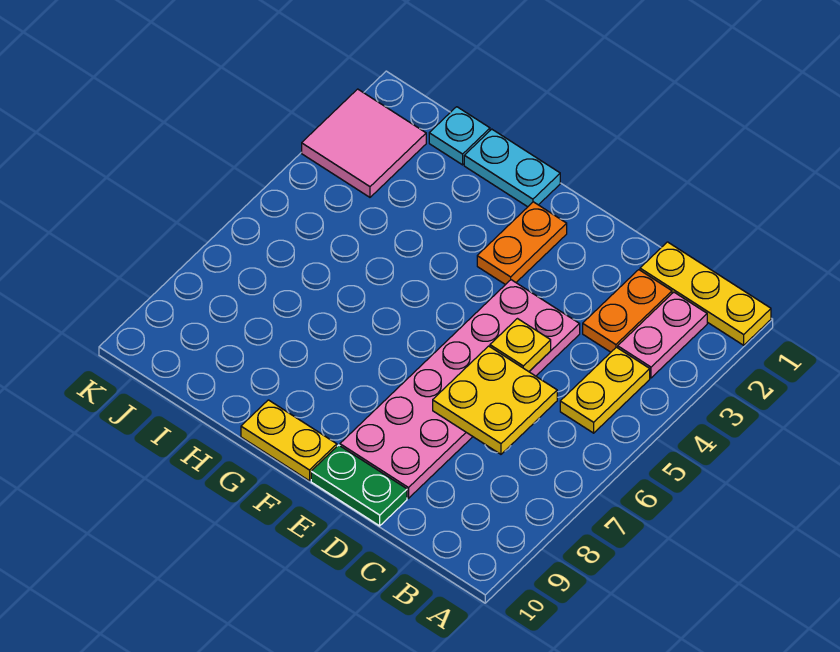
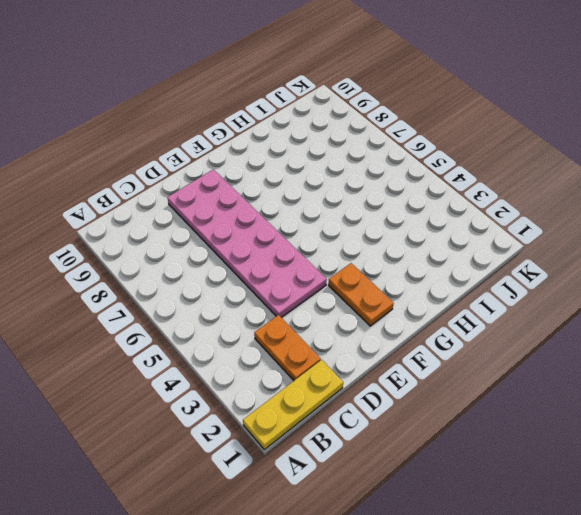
none -> pink 1x2 plate [618,292,707,378]
none -> yellow 1x2 plate [560,347,650,433]
none -> green 1x2 plate [311,445,407,526]

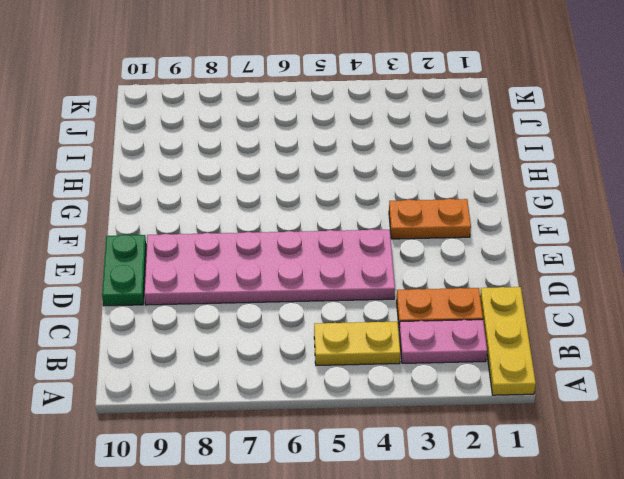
none -> yellow 1x2 plate [241,400,337,481]
none -> cyan 1x2 plate [464,129,560,207]
none -> cyan 1x1 plate [429,107,490,165]

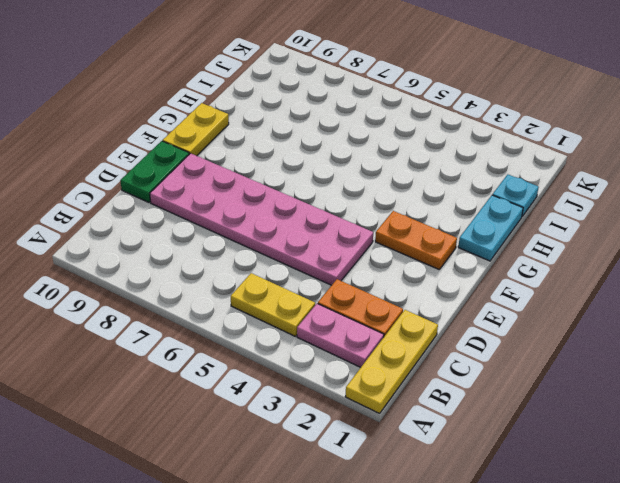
none -> pink 2x2 tile [302,89,426,197]
none -> yellow 2x2 plate [433,346,557,454]
none -> yellow 1x1 plate [490,319,551,372]

